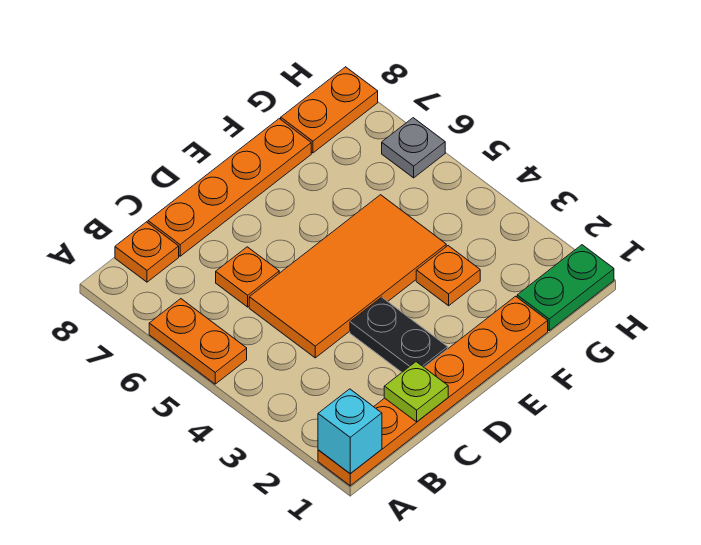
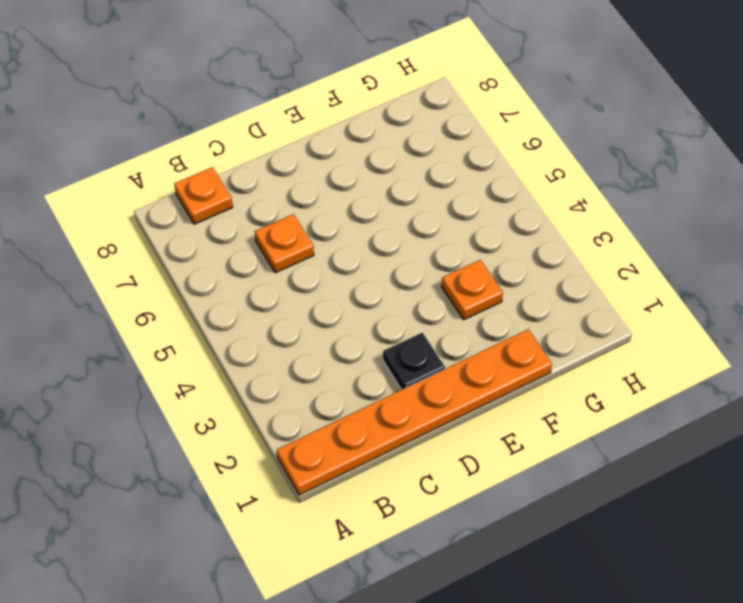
black 1x1 plate [383,333,445,390] -> black 1x2 plate [350,297,448,372]
none -> orange 1x2 plate [149,299,247,384]
none -> orange 2x4 tile [249,195,446,358]
none -> orange 1x4 plate [148,119,311,256]

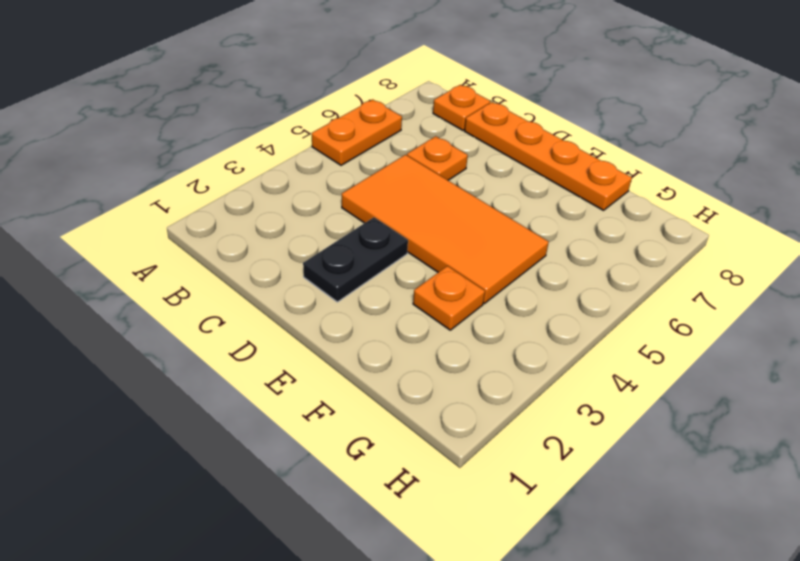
none -> orange 1x6 plate [318,296,548,486]
none -> green 1x2 plate [517,245,614,331]
none -> orange 1x2 plate [281,67,378,153]

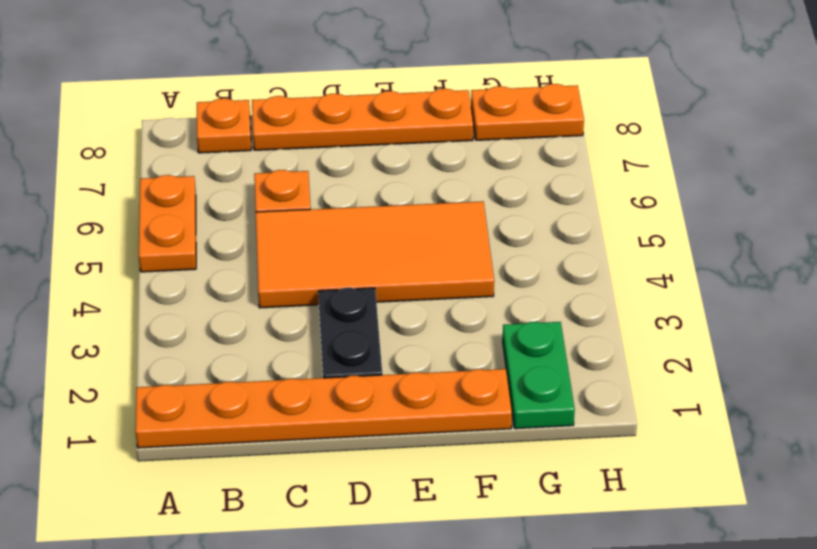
green 1x2 plate [503,322,575,429] -> green 1x2 plate turned to [517,245,614,331]
none -> orange 1x1 plate [416,246,480,306]
none -> grey 1x1 plate [382,118,445,178]
none -> cyan 1x1 brick [318,389,382,474]

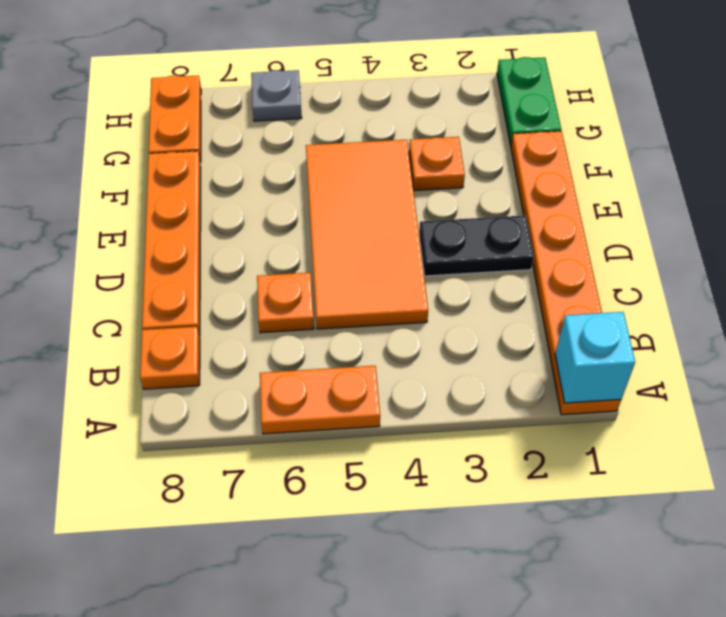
none -> lime 1x1 plate [384,362,448,422]

